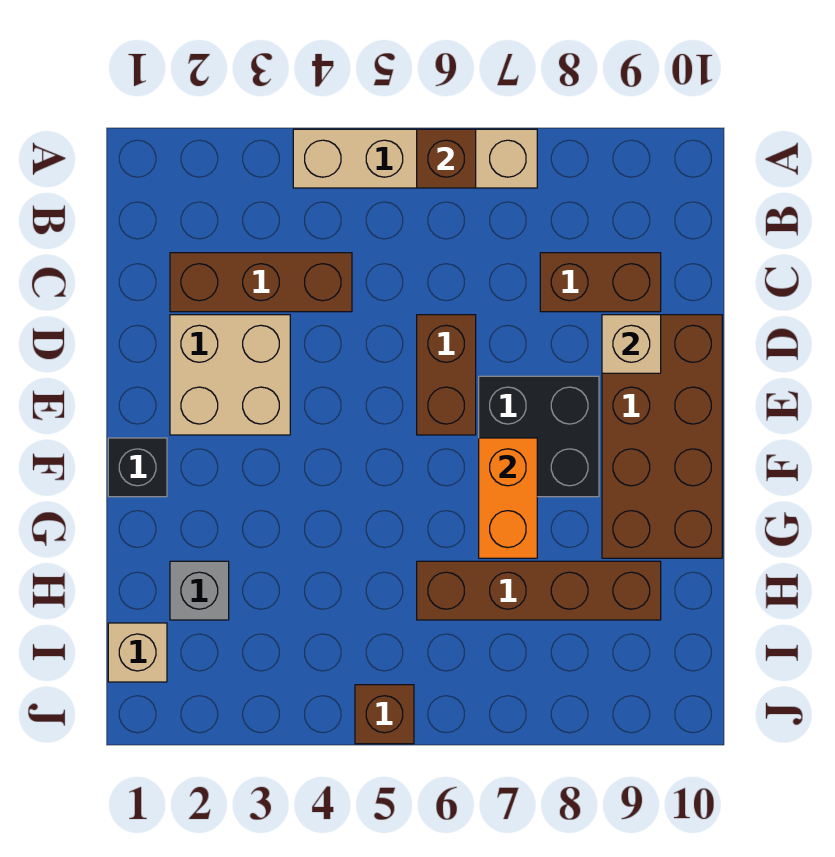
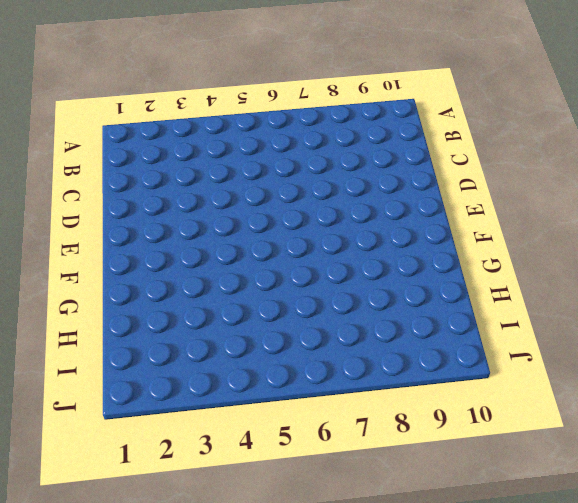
none -> tan 1x4 brick [293,129,537,188]
none -> brown 1x3 brick [170,253,352,312]
none -> brown 1x2 brick [540,253,661,312]

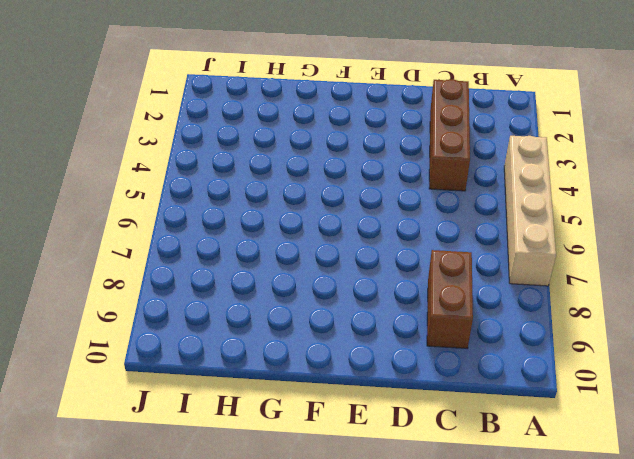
none -> tan 2x2 brick [170,315,290,435]
none -> brown 1x2 brick [417,315,476,435]
none -> brown 2x4 brick [602,315,722,558]

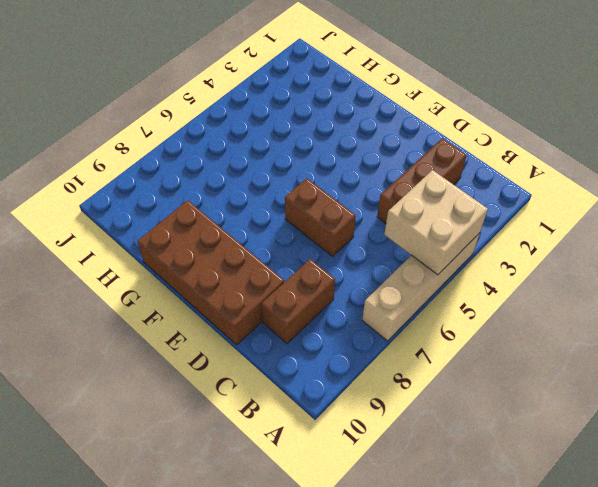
tan 2x2 brick [384,170,488,275] -> tan 2x2 brick moved to [170,315,290,435]
none -> black 2x2 brick [479,376,599,497]
none -> black 1x1 brick [108,438,167,497]
none -> grey 1x1 brick [170,561,229,620]

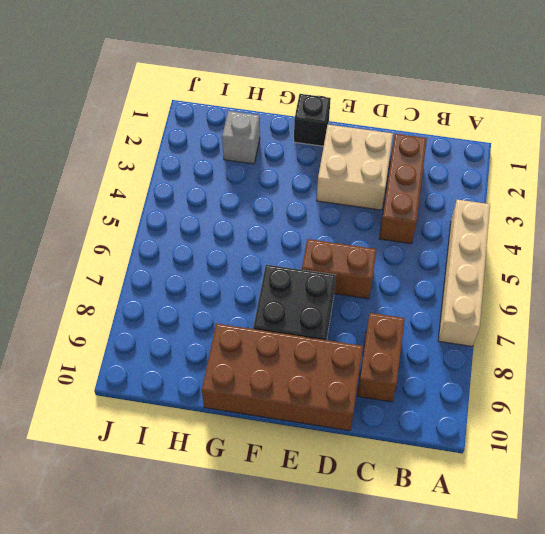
none -> brown 1x4 brick [417,561,661,620]
none -> tan 1x1 brick [108,623,167,682]
none -> brown 1x1 brick [355,685,414,744]

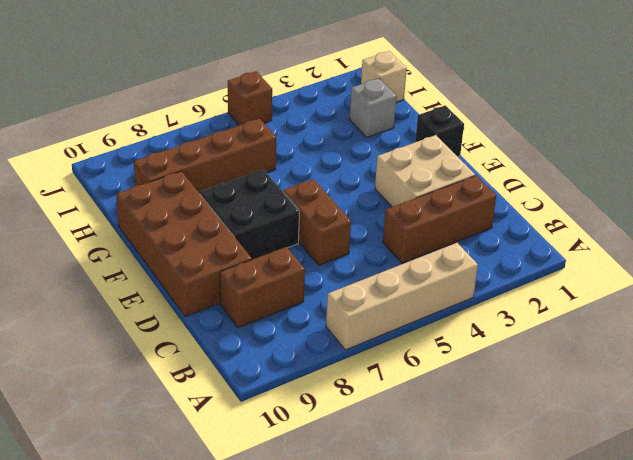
none -> brown 1x1 brick [417,129,476,188]
none -> tan 1x1 brick [602,315,661,373]
none -> orange 1x2 brick [479,438,537,558]

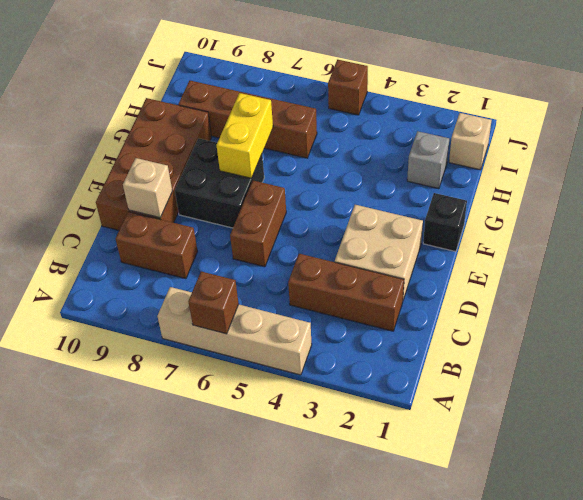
yellow 1x2 brick [216,93,273,178] -> orange 1x2 brick [479,438,537,558]

